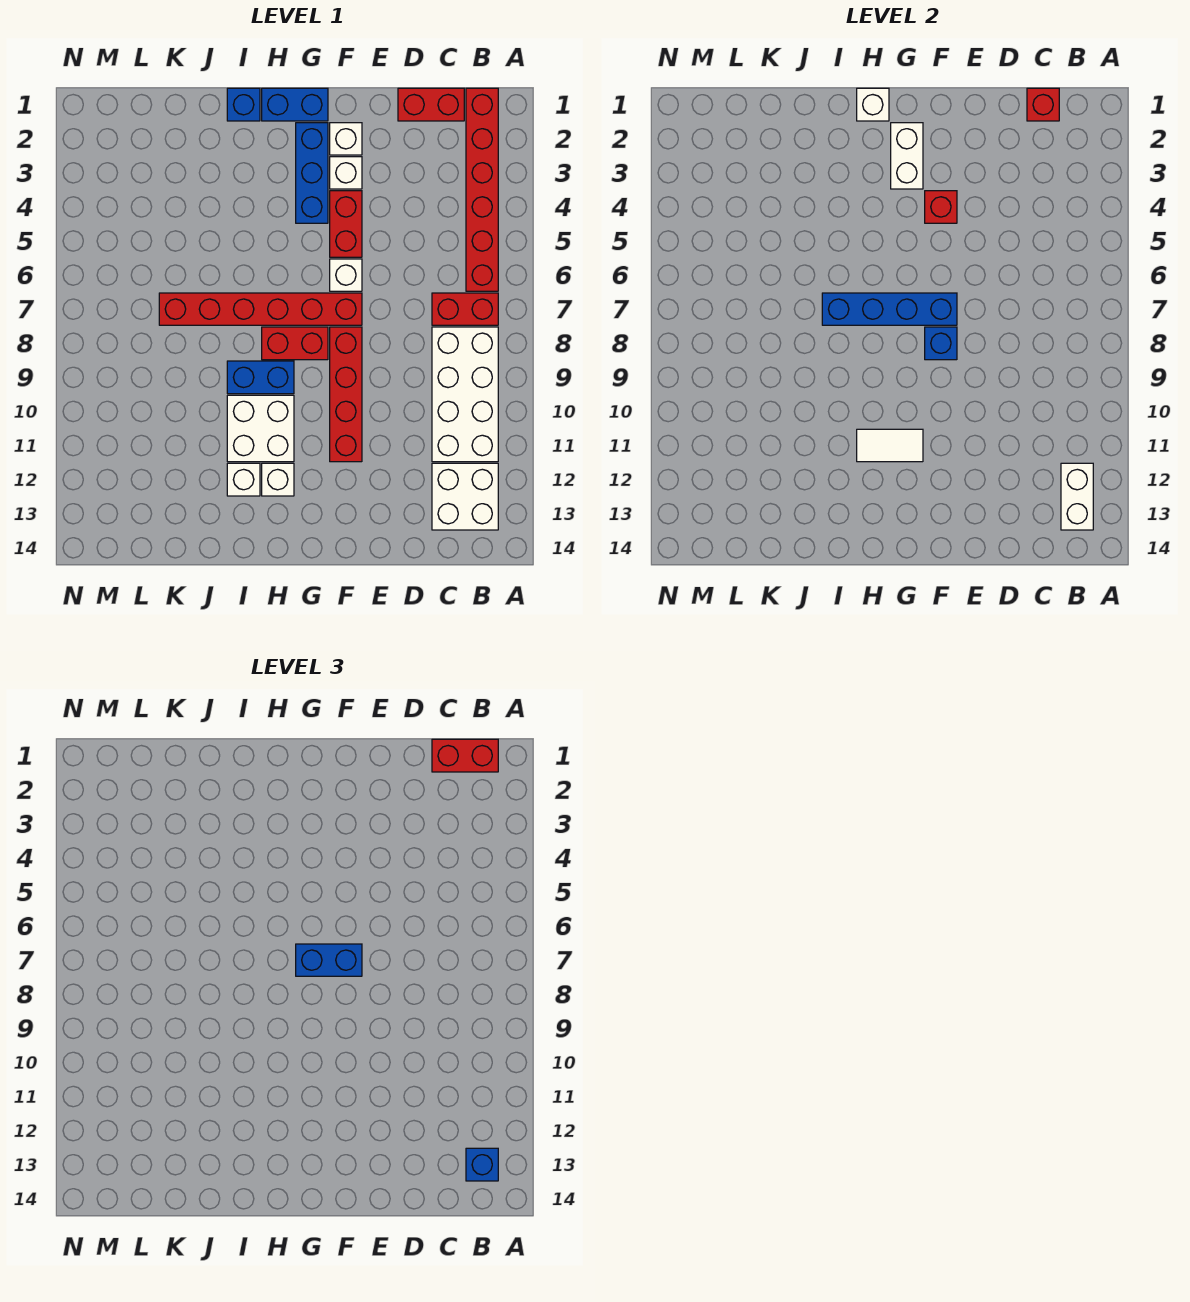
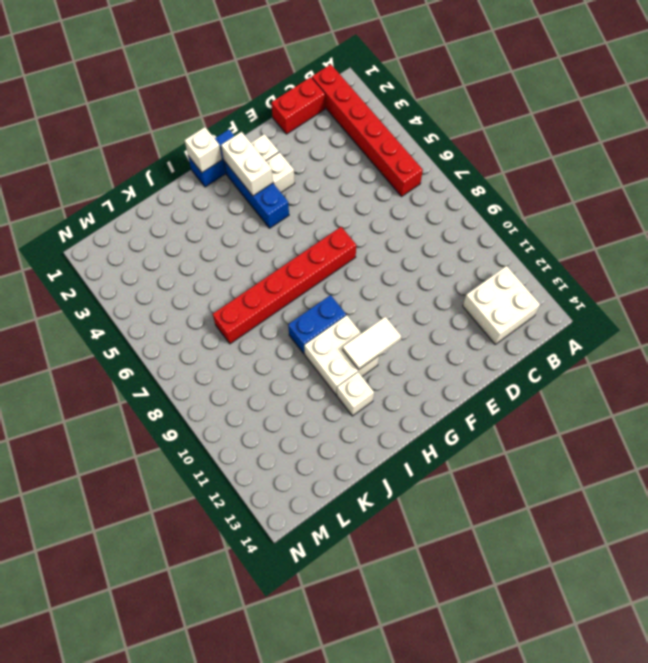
none -> red 1x2 brick [432,293,498,325]
none -> white 2x4 brick [432,327,498,462]
none -> red 1x2 brick [330,191,362,257]
none -> white 1x1 brick [330,259,362,291]

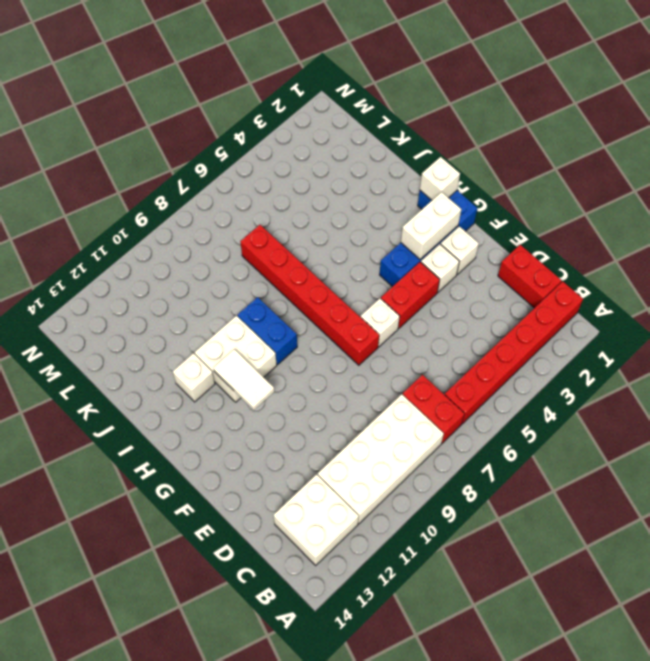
none -> red 1x4 brick [330,327,362,462]
none -> red 1x2 brick [262,327,328,360]
none -> white 1x1 brick [262,463,294,496]
none -> blue 1x1 brick [227,88,260,121]

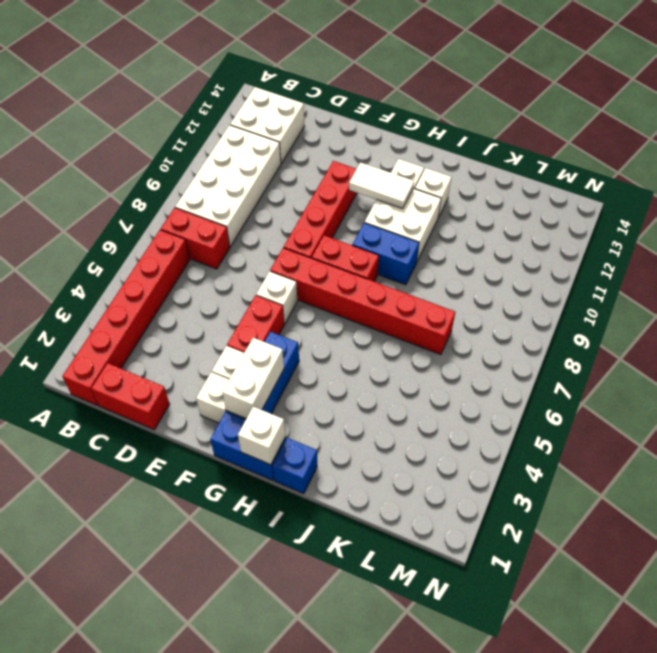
none -> white 1x2 brick [1061,463,1093,530]
none -> red 1x1 brick [1027,88,1059,121]
none -> red 1x1 brick [925,191,957,223]
none -> blue 1x4 brick [822,293,957,325]

